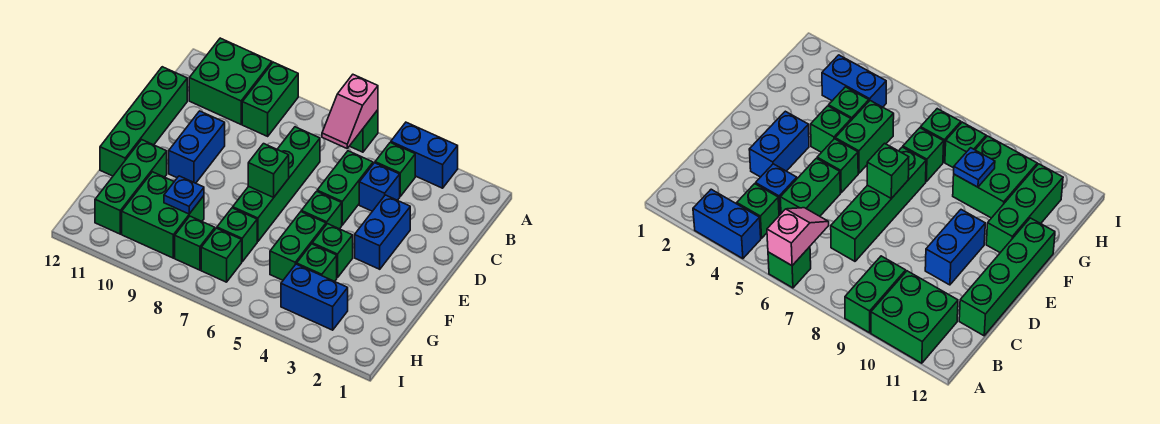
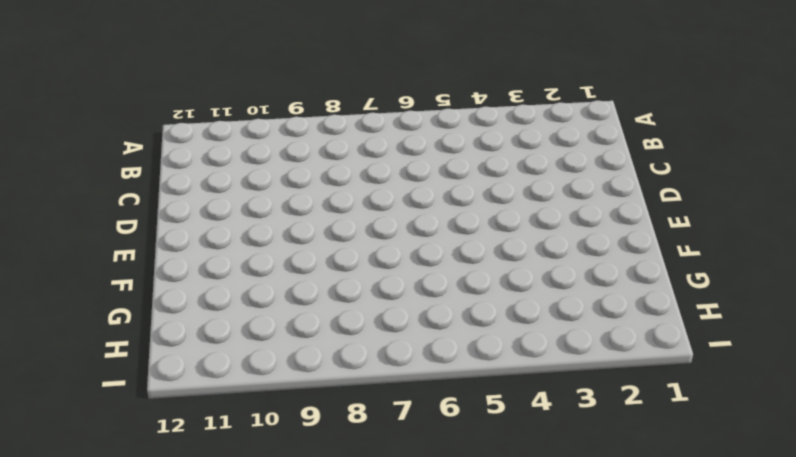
none -> blue 1x2 brick [391,122,458,188]
none -> green 1x1 brick [350,110,378,152]
none -> green 1x2 brick [242,62,298,136]

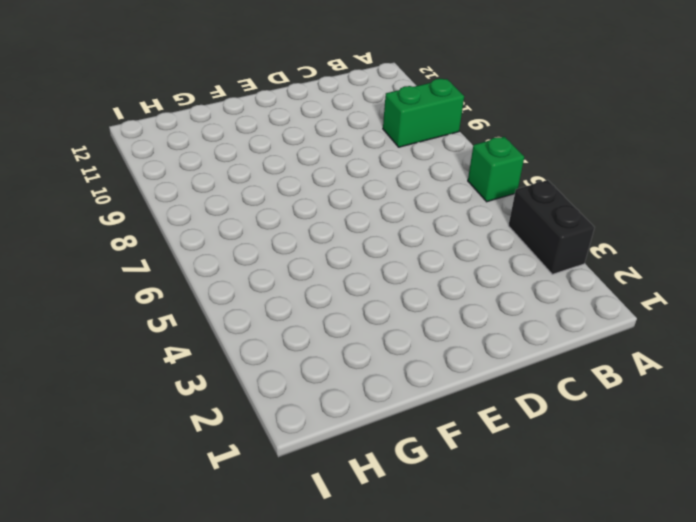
black 1x2 brick [508,180,595,274] -> blue 1x2 brick [391,122,458,188]
none -> green 2x2 brick [189,38,272,124]
none -> green 1x1 brick [375,143,415,196]
none -> blue 1x1 brick [359,163,400,211]

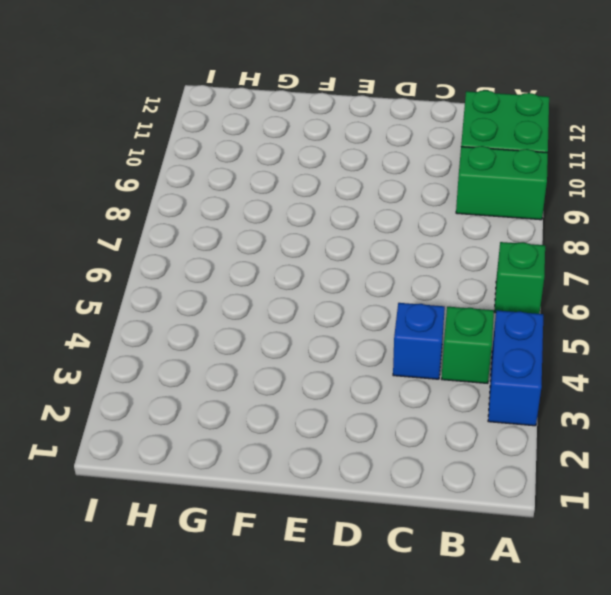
none -> green 1x2 brick [317,151,373,225]
none -> green 1x4 brick [233,127,320,242]
none -> green 1x4 brick [100,67,187,176]

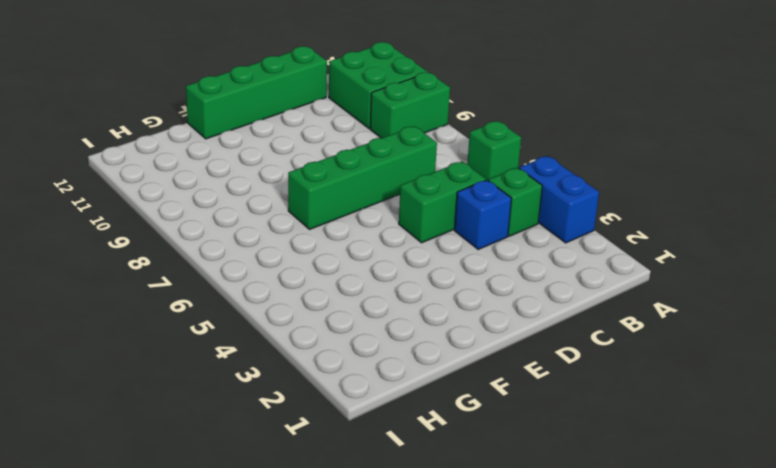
none -> blue 1x2 brick [355,195,410,269]
none -> blue 1x2 brick [169,111,225,183]
none -> green 1x1 brick [301,191,342,229]

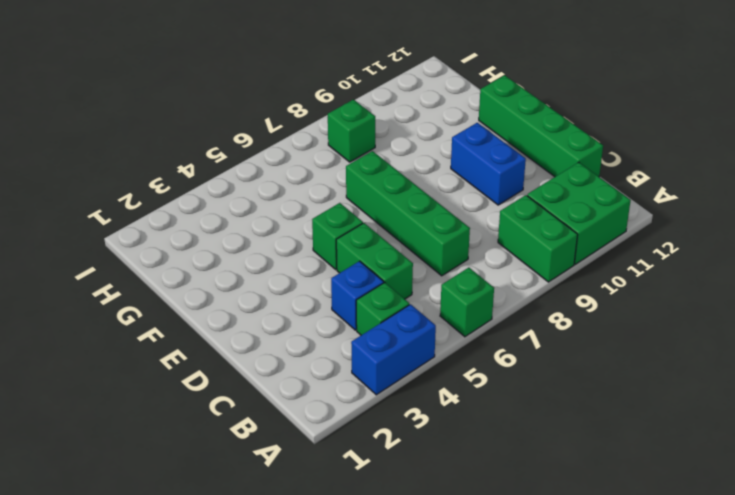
none -> blue 1x2 brick [355,195,410,269]
none -> green 1x1 brick [312,224,353,278]
none -> green 1x2 brick [270,212,326,280]

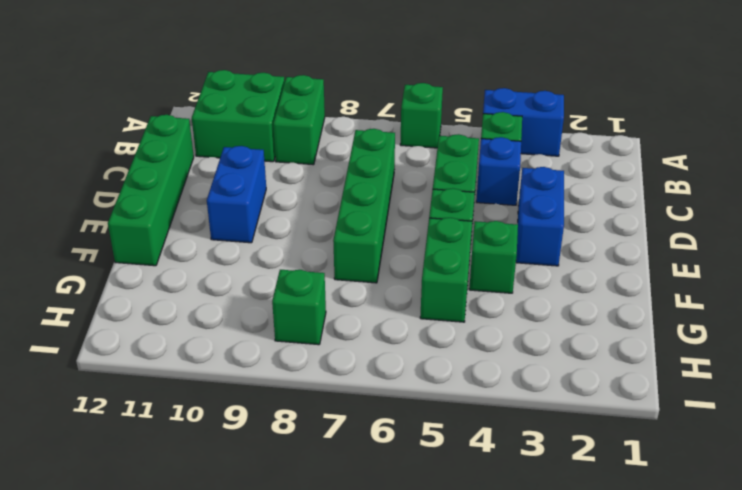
none -> green 1x3 brick [95,140,167,234]
none -> green 1x1 brick [297,244,337,281]
none -> green 1x1 brick [217,208,257,262]

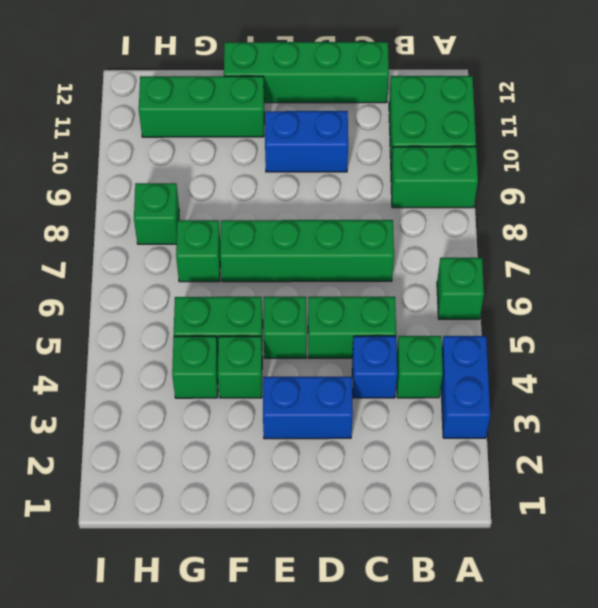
none -> green 2x2 brick [122,172,204,258]
none -> blue 1x2 brick [281,264,348,330]
none -> green 1x1 brick [201,228,242,282]

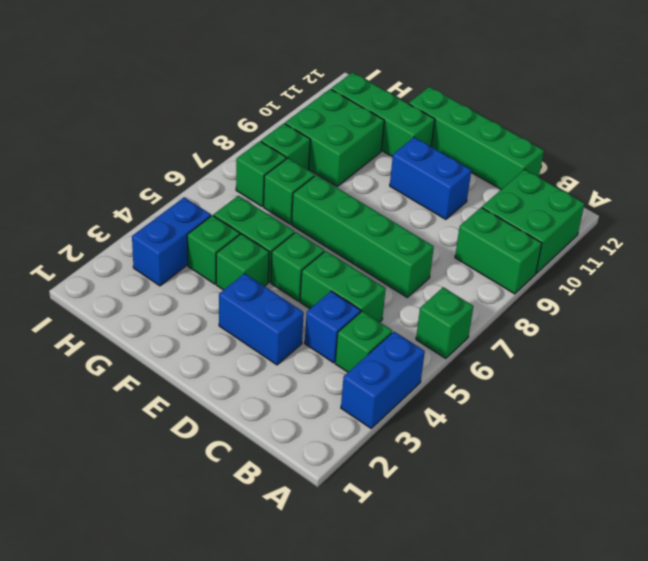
none -> pink 1x2 slope [322,75,378,148]
none -> green 1x1 brick [248,144,289,197]
none -> blue 1x1 plate [164,176,204,214]

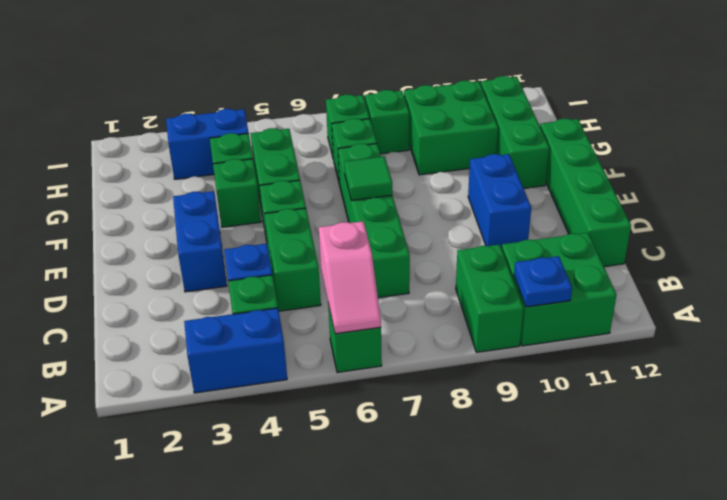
pink 1x2 slope [319,221,381,334] -> pink 1x2 slope turned to [322,75,378,148]
blue 1x1 plate [514,256,572,307] -> blue 1x1 plate moved to [164,176,204,214]
green 1x1 tile [344,156,392,201] -> green 1x1 brick [248,144,289,197]

